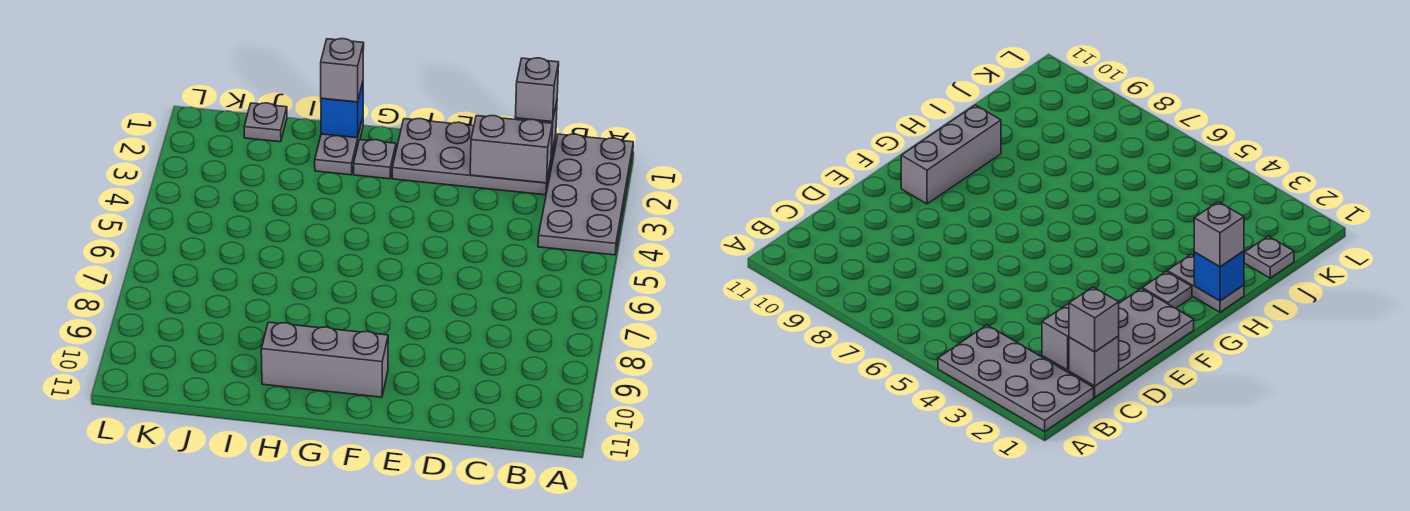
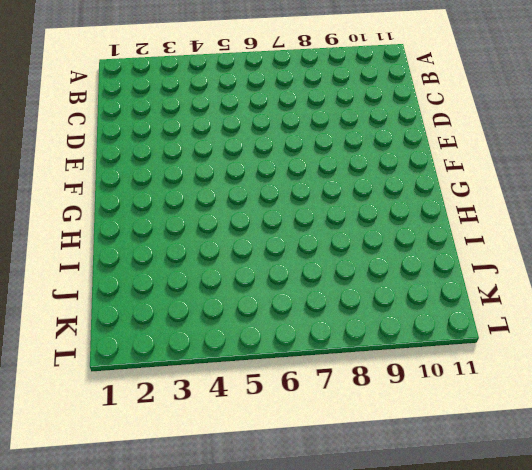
none -> grey 2x4 plate [538,134,633,255]
none -> grey 2x4 plate [392,119,556,195]

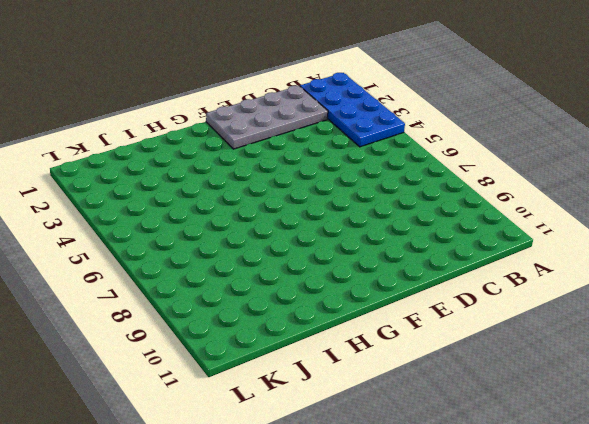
blue 2x4 plate [300,73,405,147] -> grey 2x4 plate [538,134,633,255]
none -> grey 1x3 brick [261,322,388,397]
none -> grey 1x1 plate [354,140,396,179]

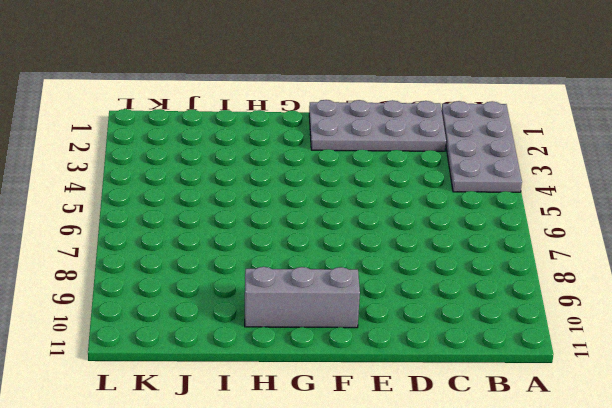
none -> grey 1x1 plate [354,140,396,179]
none -> grey 1x2 plate [315,118,363,175]

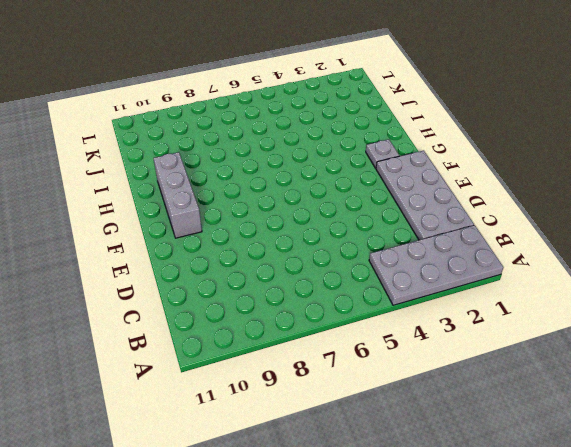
none -> grey 1x2 plate [315,118,363,175]
none -> grey 1x1 plate [244,103,287,142]

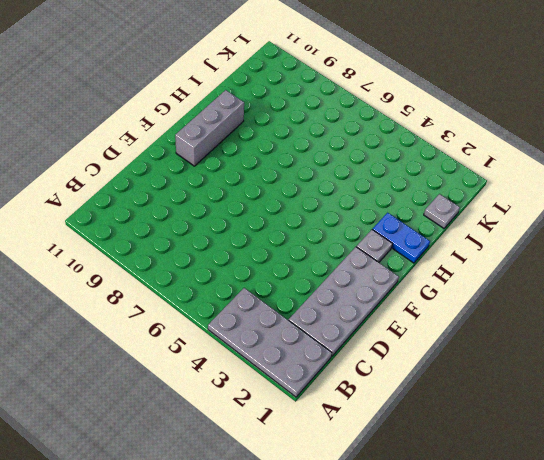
blue 1x2 plate [372,213,430,263] -> grey 1x2 plate [315,118,363,175]
none -> grey 1x1 brick [1069,336,1119,386]
none -> grey 1x2 brick [470,116,552,183]

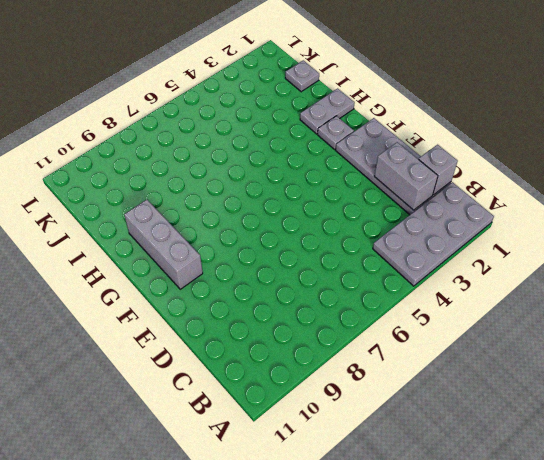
none -> blue 1x1 brick [321,82,363,138]
none -> grey 1x1 brick [515,58,559,122]

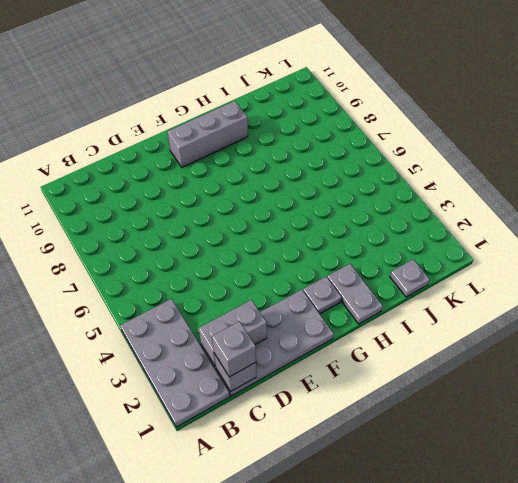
none -> blue 1x1 brick [321,82,363,138]
none -> grey 1x1 brick [321,39,364,102]

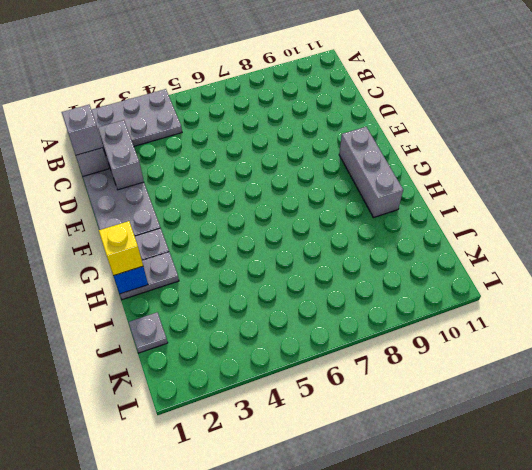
yellow 1x1 brick [99,221,143,276] -> grey 1x1 brick [321,39,364,102]

